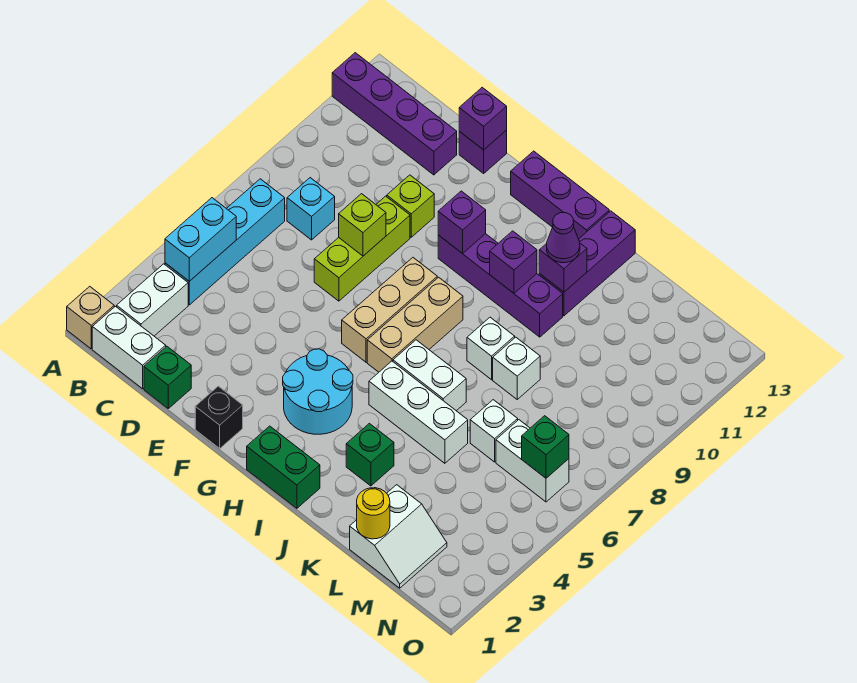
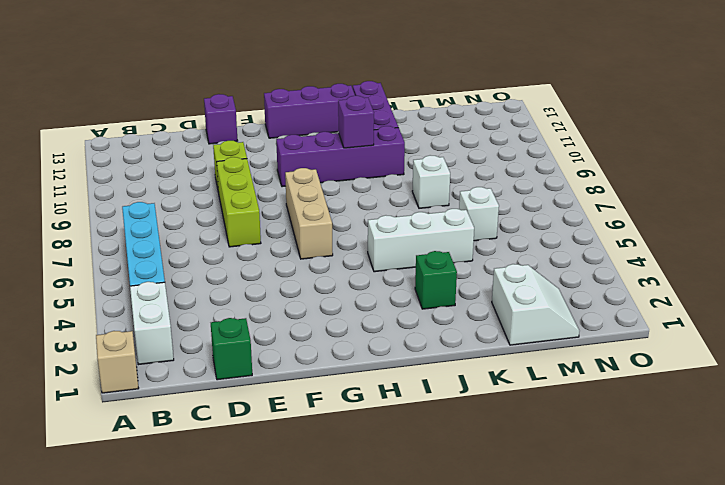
none -> purple 1x4 brick [332,53,457,175]
none -> white 1x2 brick [92,306,166,389]
none -> cyan 1x1 brick [287,178,335,240]
none -> black 1x1 brick [195,386,243,448]

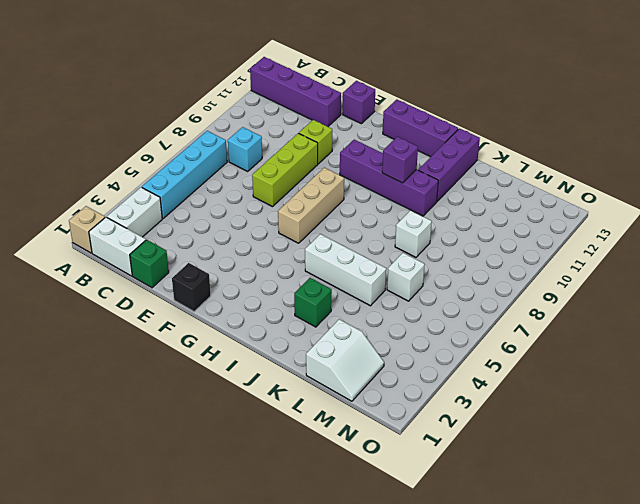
none -> cyan 2x2 round brick [283,349,353,434]
none -> green 1x2 brick [247,426,320,508]
none -> tan 1x3 brick [367,277,463,372]
none -> white 1x2 brick [393,340,466,411]

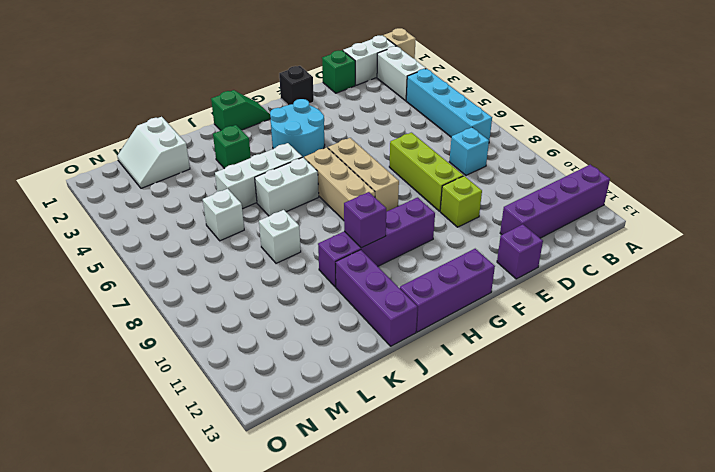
green 1x2 slope [211,90,270,130] -> green 1x2 brick [247,426,320,508]
none -> white 1x1 brick [467,317,515,380]
none -> white 1x2 brick [496,420,569,502]
none -> cyan 1x2 brick [165,198,236,281]
none -> lime 1x1 brick [339,194,386,256]

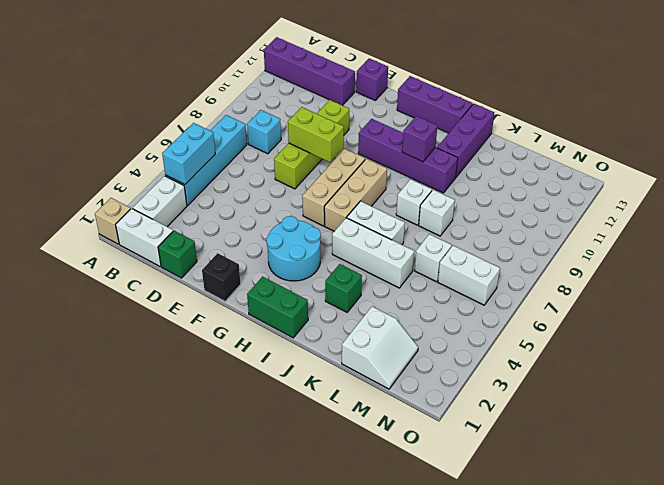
lime 1x2 brick [288,107,344,162] -> lime 1x1 brick [339,194,386,256]
none -> purple 1x1 brick [459,87,507,150]
none -> purple 1x1 brick [438,191,486,254]
none -> purple 1x1 brick [539,244,587,292]
none -> yellow 1x1 round brick [357,488,390,539]

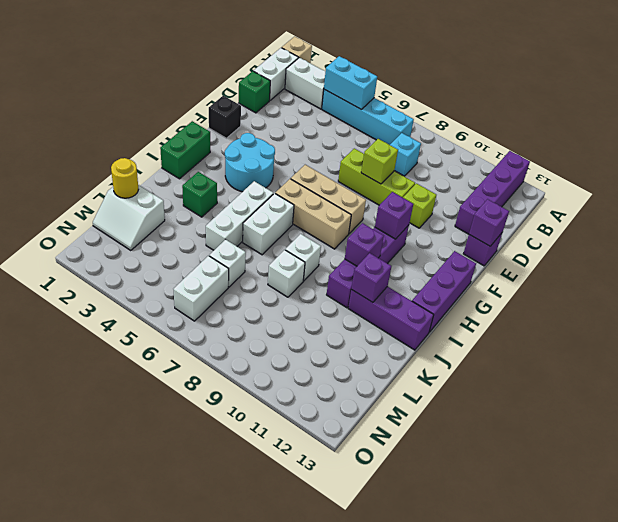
none -> green 1x1 brick [522,416,569,478]
none -> purple 1x1 cone [547,213,580,263]

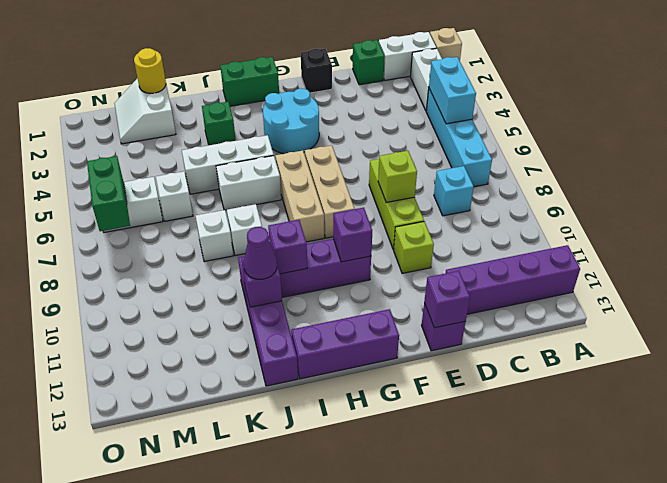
green 1x2 brick [87,156,130,231] -> green 1x1 brick [522,416,569,478]

